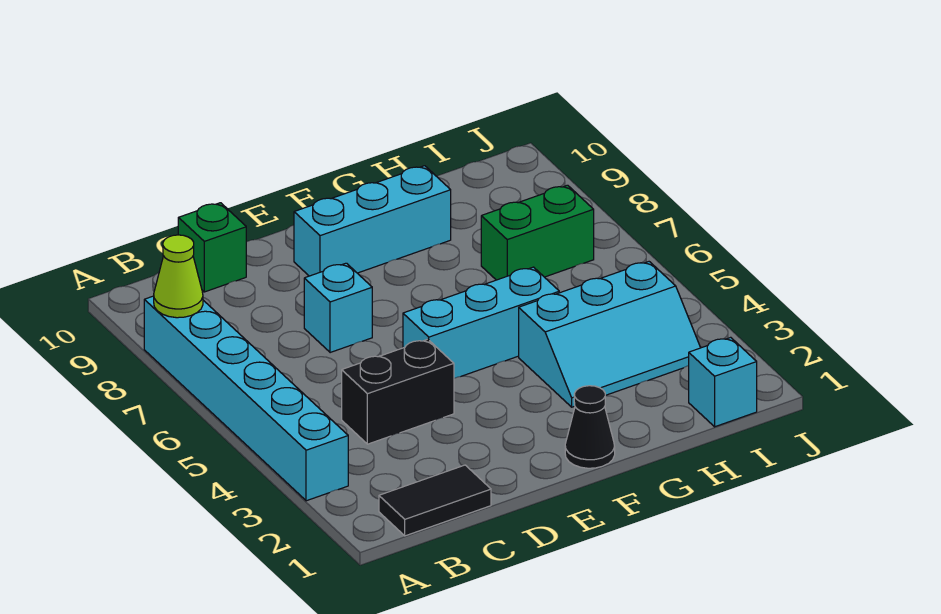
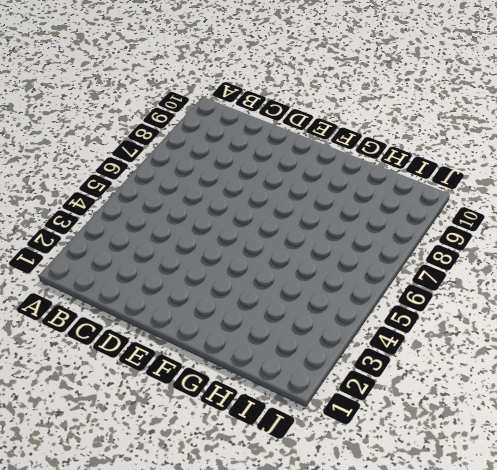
none -> cyan 1x6 brick [144,296,348,501]
none -> black 1x2 tile [379,465,491,536]
none -> black 1x2 brick [342,339,454,444]

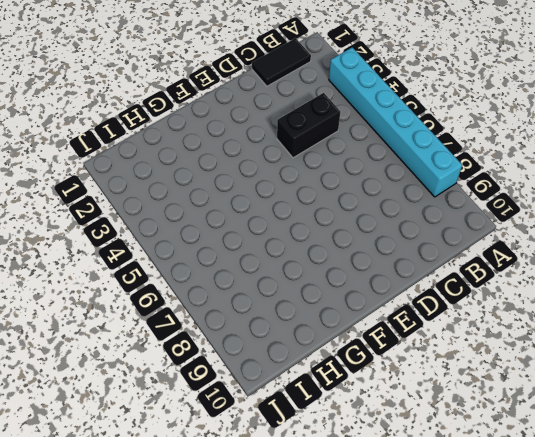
none -> green 1x1 brick [178,203,246,292]
none -> cyan 1x1 brick [304,263,372,353]
none -> cyan 1x3 brick [403,267,559,378]

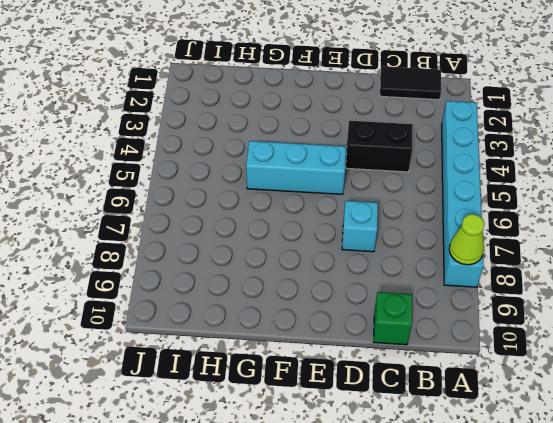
none -> cyan 1x3 brick [294,166,451,276]
none -> black 1x1 cone [565,386,615,468]
none -> cyan 2x3 slope [519,262,700,407]

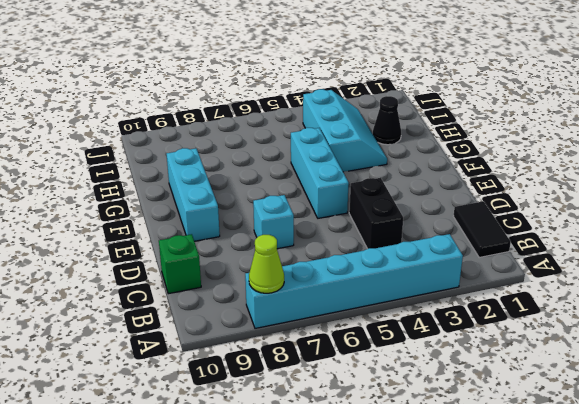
black 1x1 cone [373,96,401,145] -> black 1x1 cone moved to [565,386,615,468]
none -> green 1x2 brick [481,185,594,280]
none -> cyan 1x1 brick [689,337,757,427]

